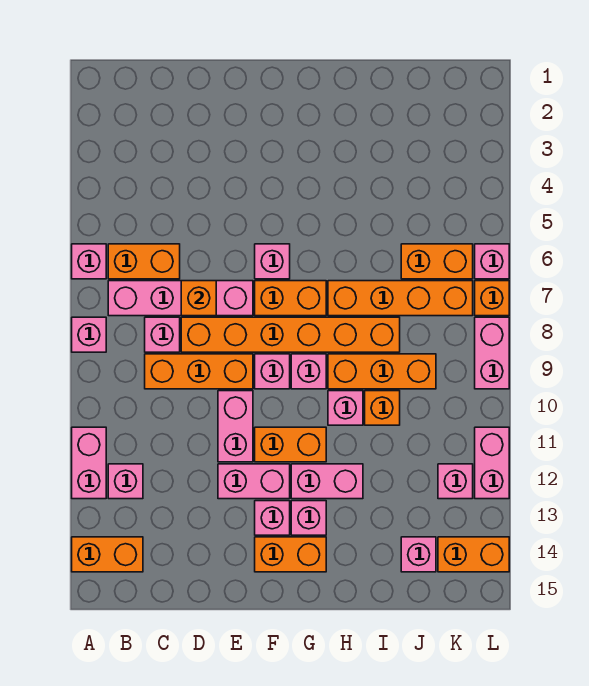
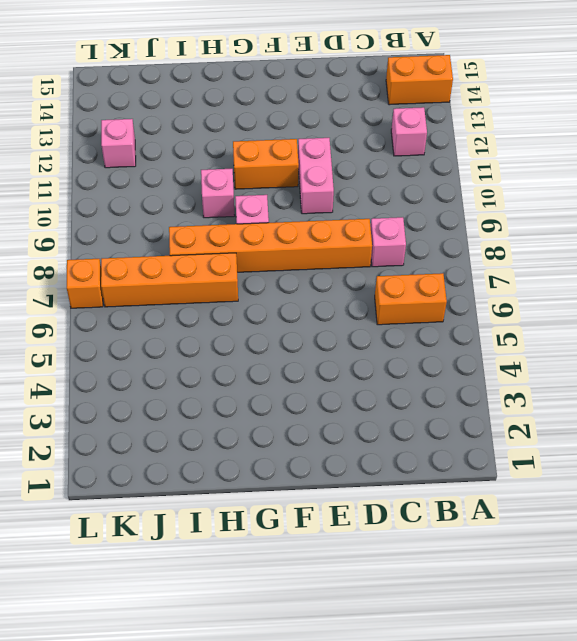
none -> pink 1x1 brick [72,244,106,279]
none -> pink 1x1 brick [72,317,106,352]
none -> pink 1x2 brick [72,427,106,499]
none -> pink 1x4 brick [108,281,253,316]

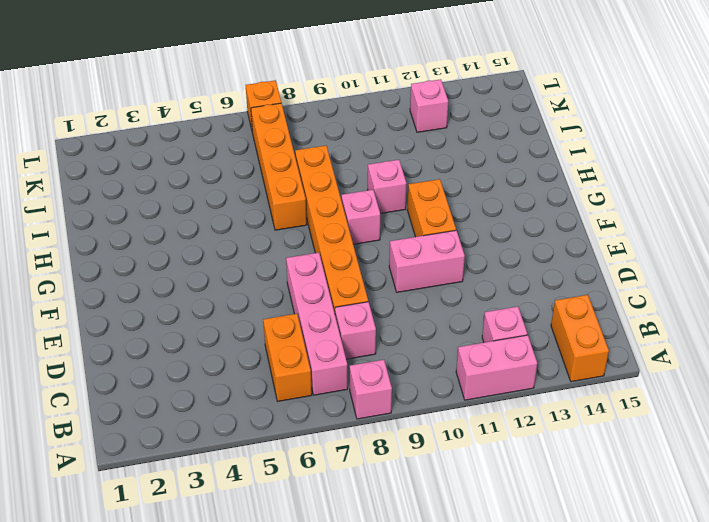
none -> pink 1x1 brick [72,244,106,279]
none -> orange 1x3 brick [145,354,253,389]
none -> pink 1x2 brick [218,464,290,499]
none -> pink 1x1 brick [255,244,290,279]

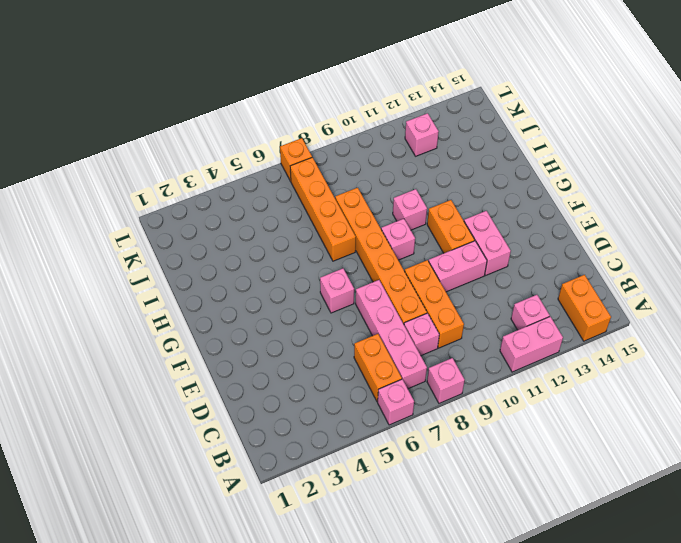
none -> orange 1x2 brick [255,281,326,316]
none -> pink 1x1 brick [255,354,290,389]
none -> pink 1x1 brick [255,501,290,535]
none -> orange 1x2 brick [255,537,326,572]

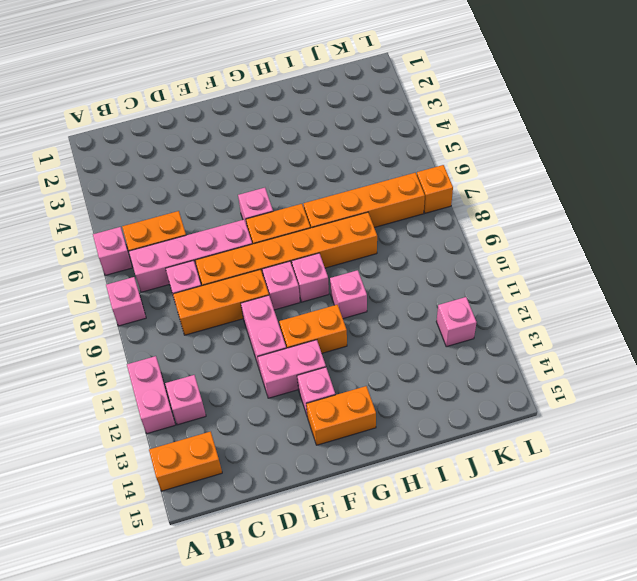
none -> pink 1x2 brick [291,464,363,499]
none -> pink 1x1 brick [291,501,326,535]
none -> orange 1x3 brick [328,354,436,389]
none -> orange 1x1 brick [365,391,400,425]

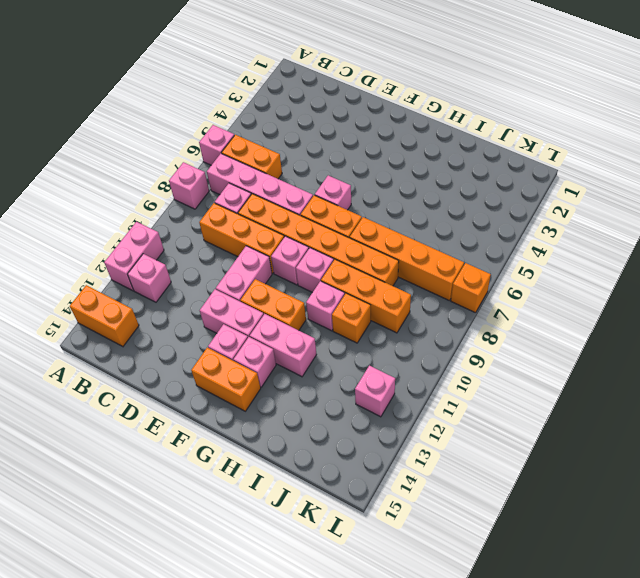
none -> orange 1x2 brick [401,244,473,279]
none -> pink 1x1 brick [401,537,436,572]
none -> orange 1x2 brick [438,537,509,572]
none -> pink 1x1 brick [475,244,509,279]

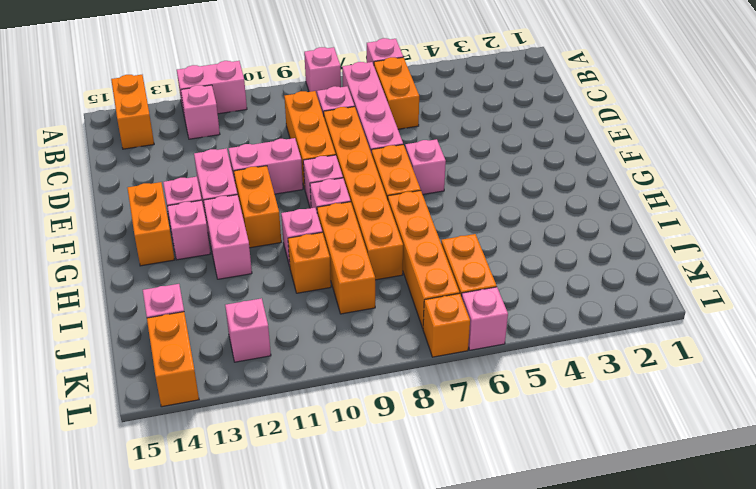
none -> pink 1x2 brick [475,317,509,389]
none -> pink 1x2 brick [475,427,509,499]
none -> orange 1x1 brick [181,281,216,316]

